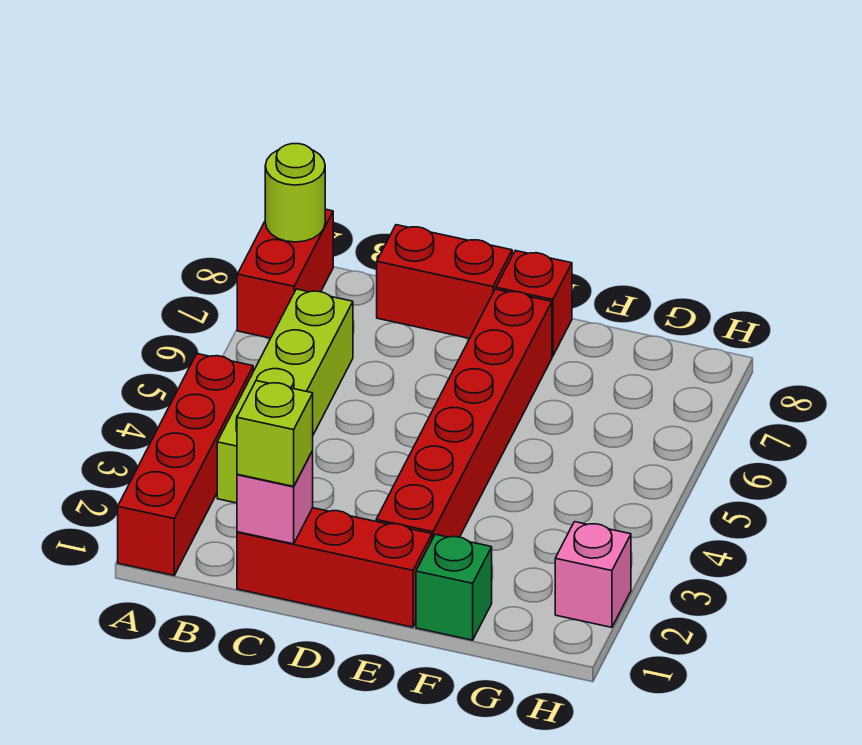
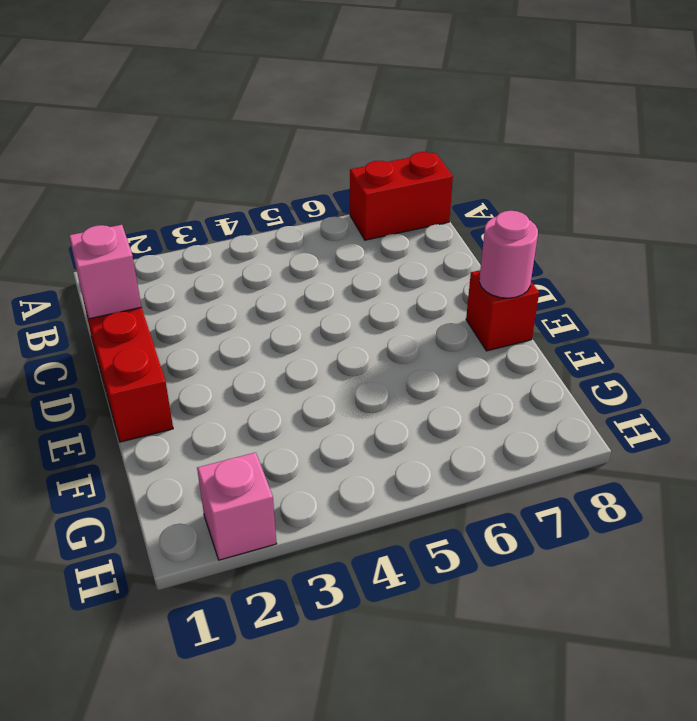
pink 1x1 round brick [479,211,538,298] -> none
none -> red 1x4 brick [118,354,253,575]
none -> lime 1x4 brick [217,289,353,503]
none -> red 1x2 brick [377,225,512,338]

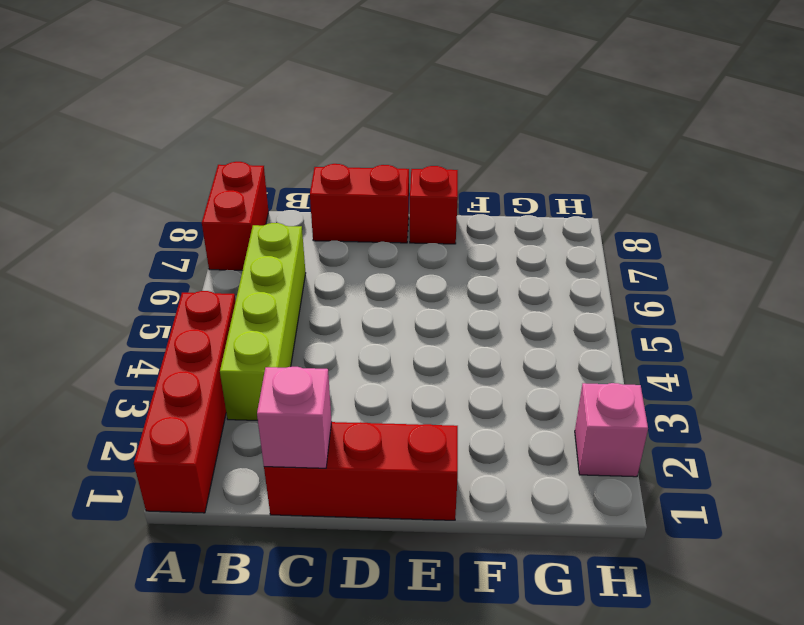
none -> red 1x6 brick [376,289,552,539]
none -> green 1x1 brick [416,534,492,640]
none -> lime 1x1 round brick [265,144,325,242]

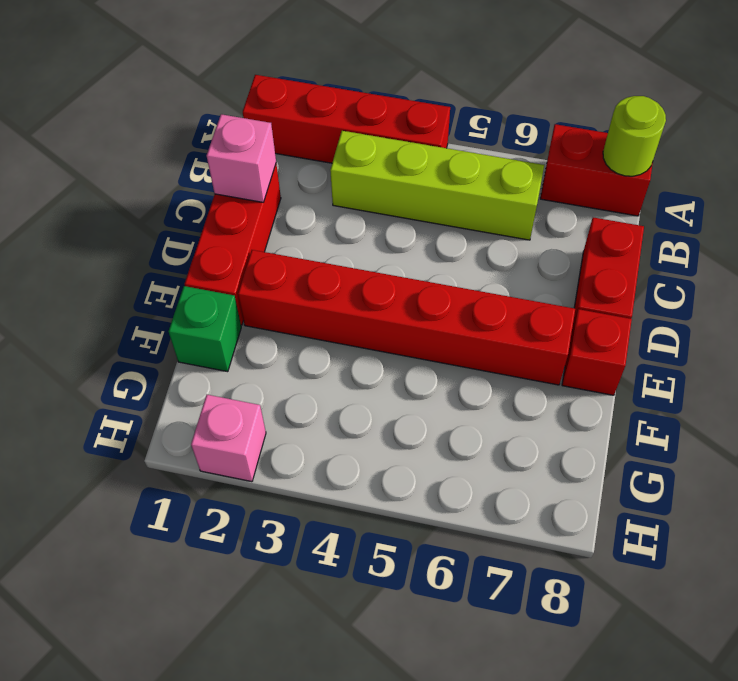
none -> lime 1x1 brick [237,381,313,486]

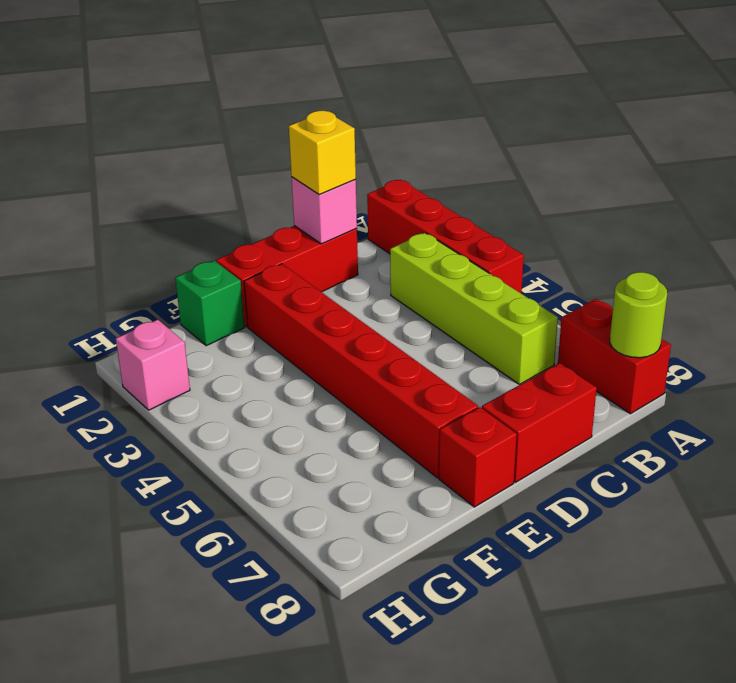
yellow 1x1 brick [289,111,356,194] -> lime 1x1 brick [237,381,313,486]

